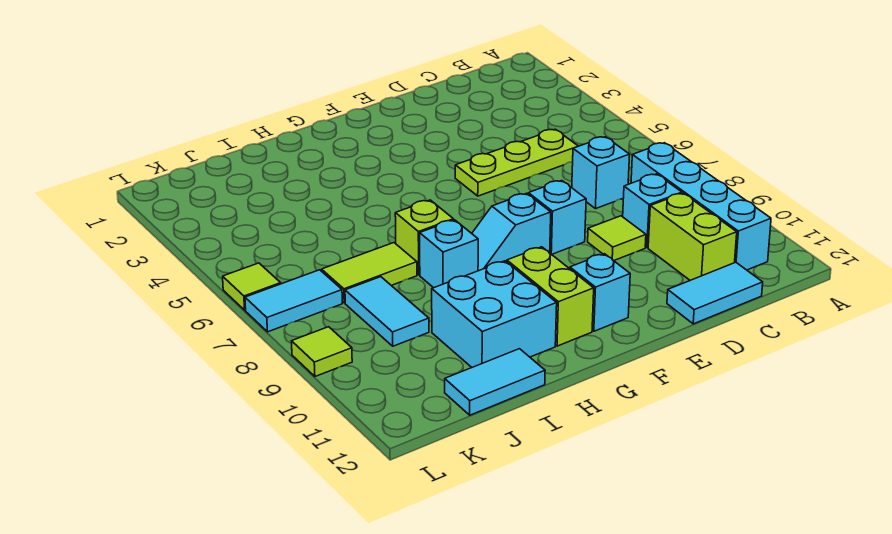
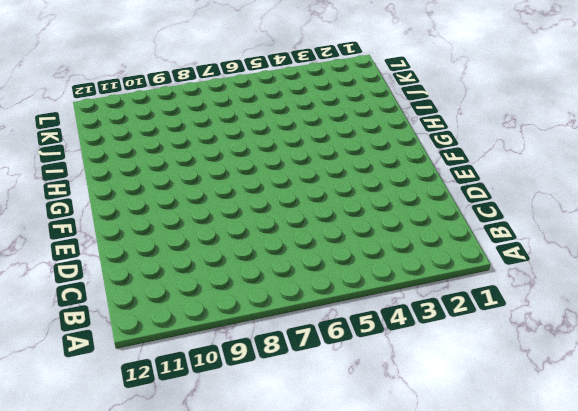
none -> cyan 1x4 brick [631,143,771,270]
none -> lime 1x3 plate [455,129,578,196]
none -> cyan 1x1 brick [572,137,630,209]

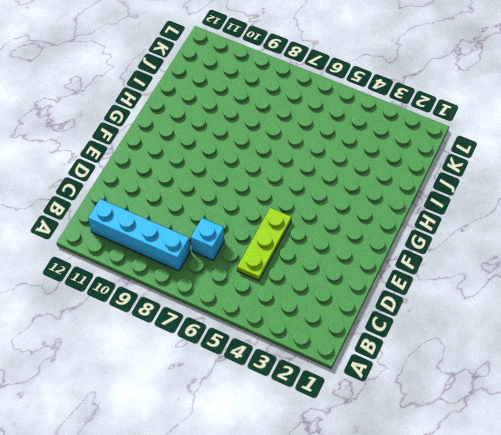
none -> cyan 1x1 brick [623,174,682,248]
none -> lime 1x2 brick [648,193,737,280]
none -> cyan 1x2 tile [667,262,763,324]

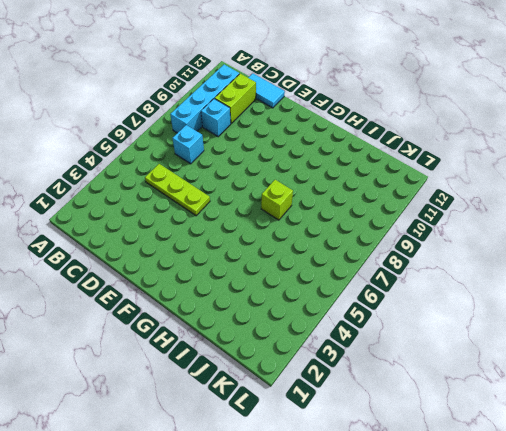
none -> lime 1x1 tile [588,216,646,261]
none -> cyan 1x1 brick [528,181,586,254]
none -> cyan 1x2 slope [472,193,551,271]

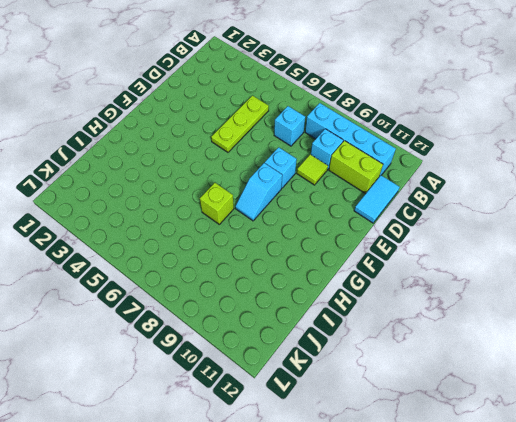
none -> cyan 1x1 brick [570,254,630,331]
none -> lime 1x2 brick [507,247,594,346]
none -> cyan 1x1 brick [420,220,478,288]

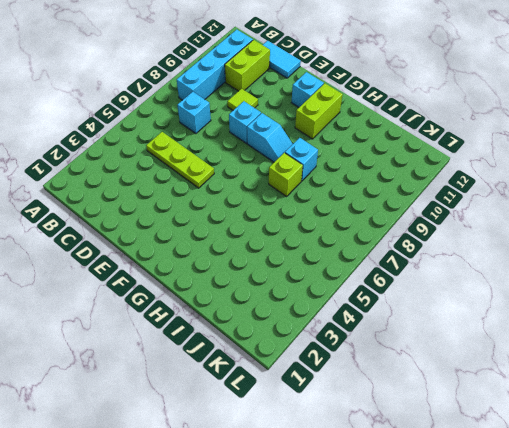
none -> cyan 1x1 brick [623,174,682,248]
none -> cyan 2x2 brick [432,261,557,367]
none -> lime 1x2 tile [322,243,417,303]

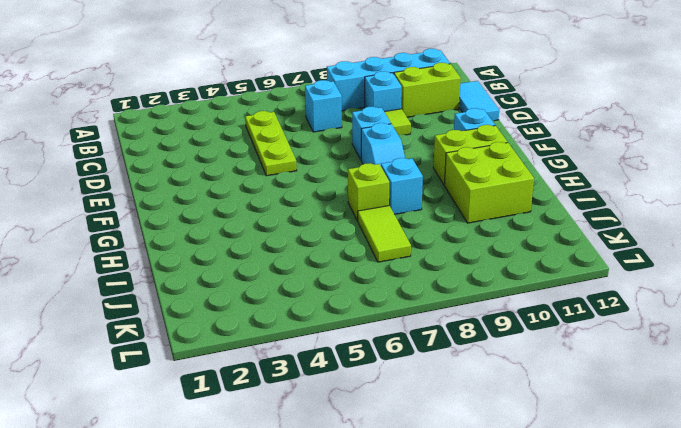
lime 2x2 brick [445,142,534,223] -> cyan 2x2 brick [432,261,557,367]
none -> cyan 1x2 tile [445,349,545,415]
none -> cyan 1x2 tile [345,277,429,346]
none -> cyan 1x2 tile [245,270,342,332]

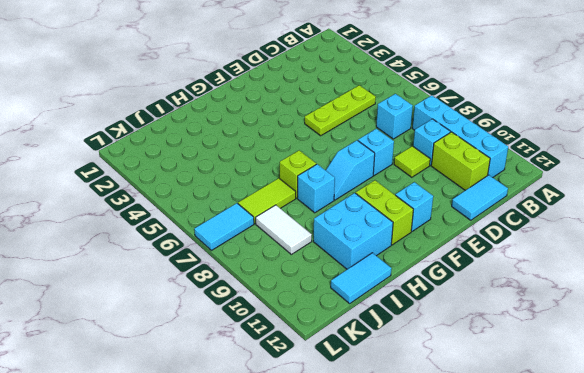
white 1x2 tile [256,205,312,254] -> cyan 1x2 tile [345,277,429,346]
none -> lime 1x1 tile [223,263,281,310]
none -> lime 1x1 tile [292,327,352,376]

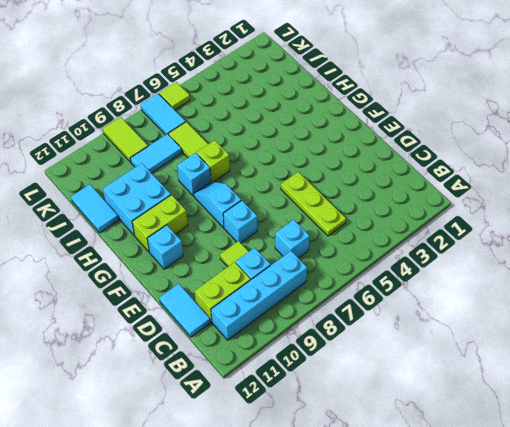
lime 1x2 tile [103,117,148,162] -> lime 1x1 tile [292,327,352,376]

